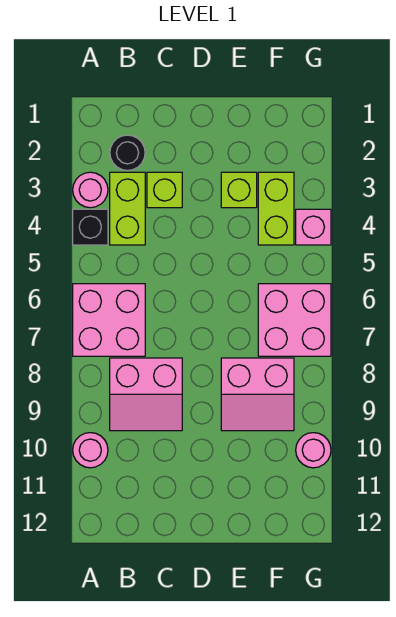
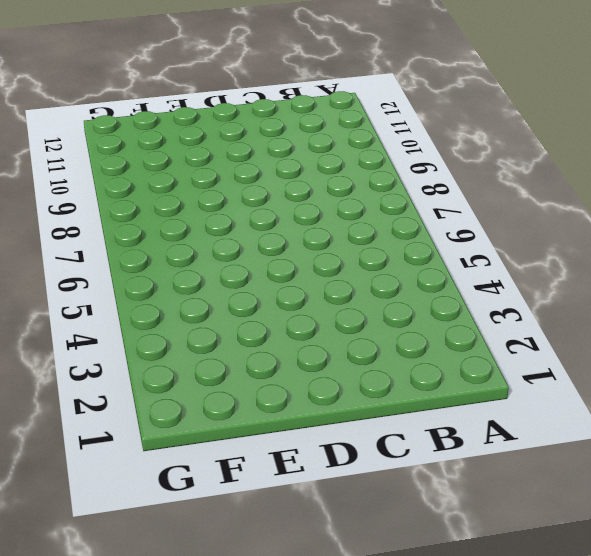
none -> pink 1x1 round brick [73,172,108,208]
none -> black 1x1 brick [73,209,108,245]
none -> pink 2x2 brick [73,284,145,356]

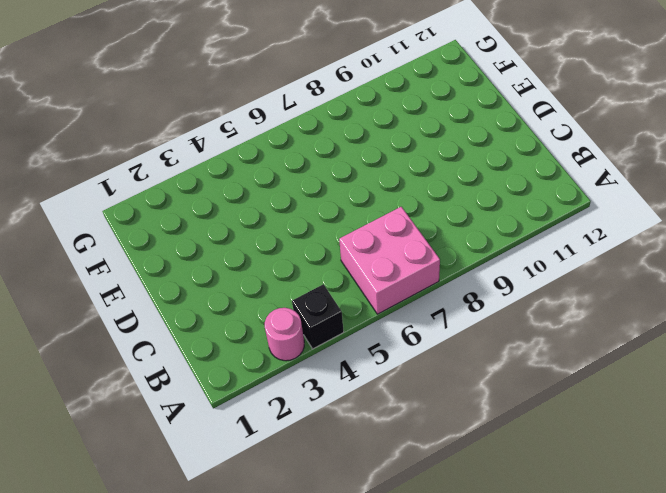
none -> pink 1x1 round brick [73,433,108,468]
none -> black 1x1 round brick [110,135,145,170]
none -> lime 1x2 brick [110,172,145,245]

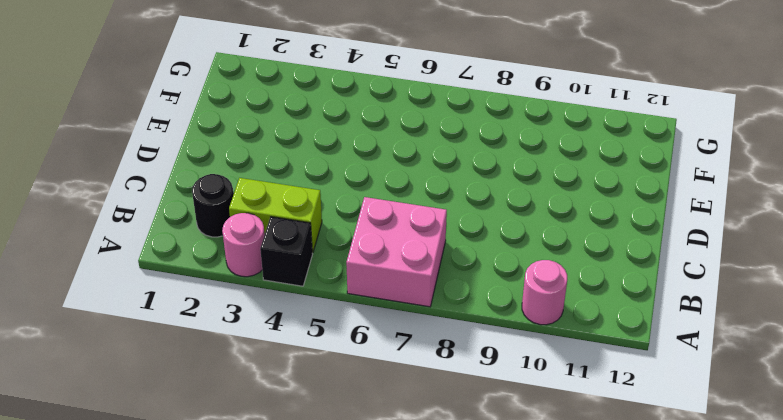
none -> pink 2x2 slope [110,358,182,431]
none -> lime 1x1 brick [147,172,182,208]
none -> lime 1x1 brick [221,172,257,208]

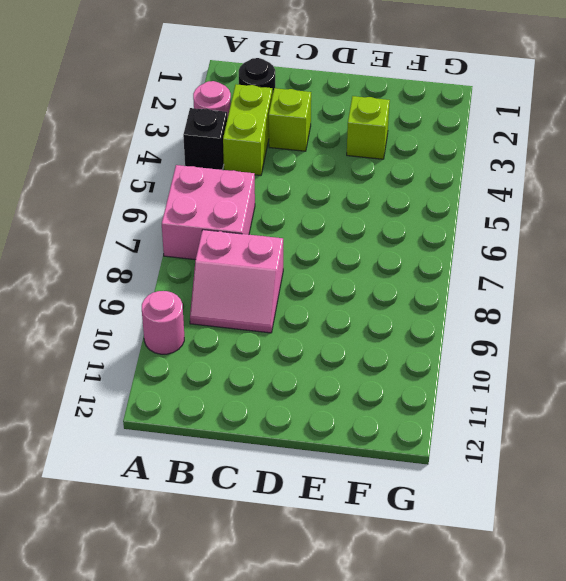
none -> pink 2x2 slope [221,358,294,431]
none -> lime 1x2 brick [258,172,294,245]
none -> pink 2x2 brick [258,284,331,356]

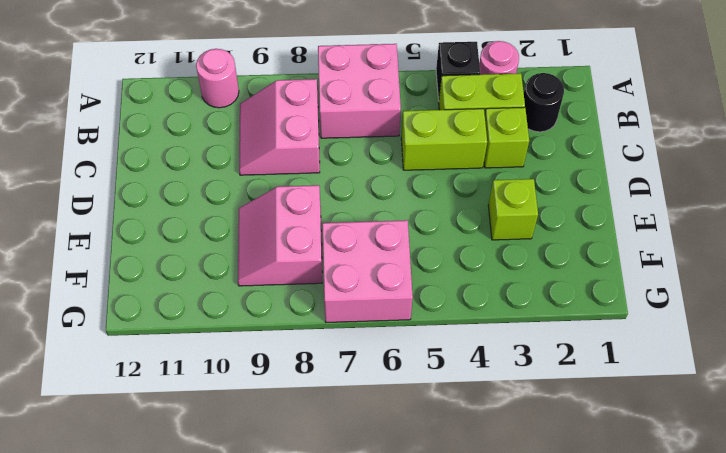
lime 1x2 brick [401,109,487,170] -> lime 1x2 brick moved to [258,172,294,245]
none -> pink 1x1 brick [296,209,331,245]
none -> pink 1x1 round brick [296,433,331,468]

